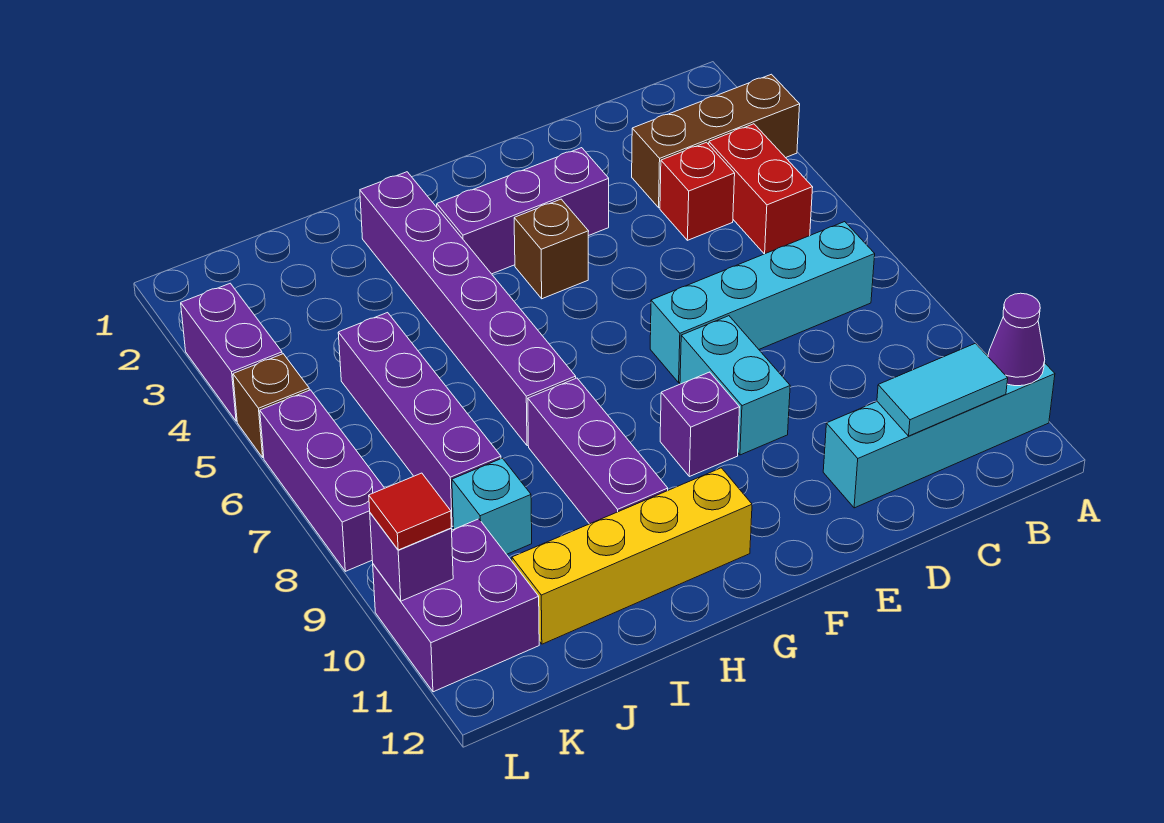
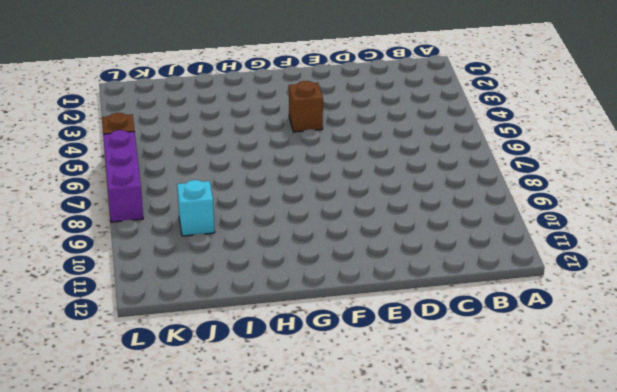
none -> brown 1x3 brick [632,74,800,208]
none -> cyan 1x4 brick [823,354,1055,508]
none -> red 1x2 brick [709,124,813,254]

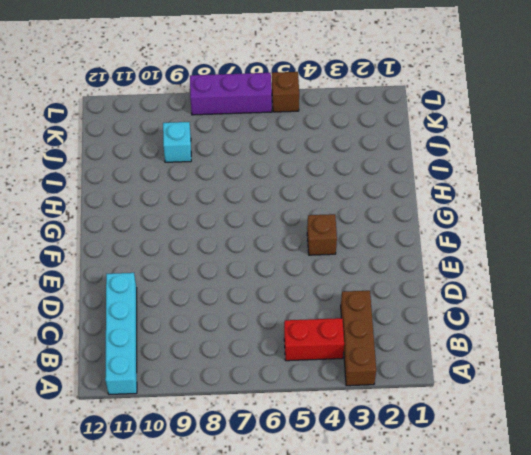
none -> cyan 1x4 brick [650,222,875,383]
none -> red 1x1 brick [660,142,735,240]
none -> purple 1x3 brick [437,148,609,274]

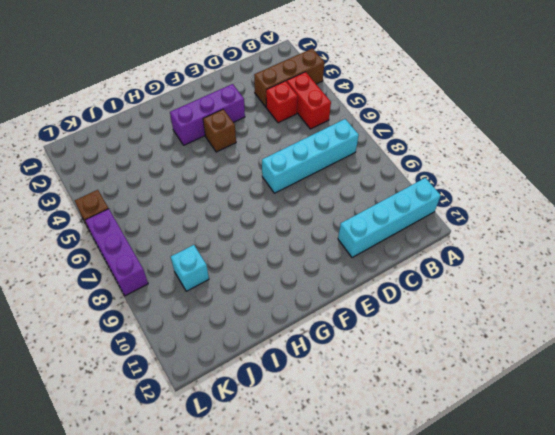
none -> cyan 1x2 brick [680,316,790,455]
none -> purple 1x1 brick [660,372,740,477]
none -> yellow 1x4 brick [512,468,752,644]

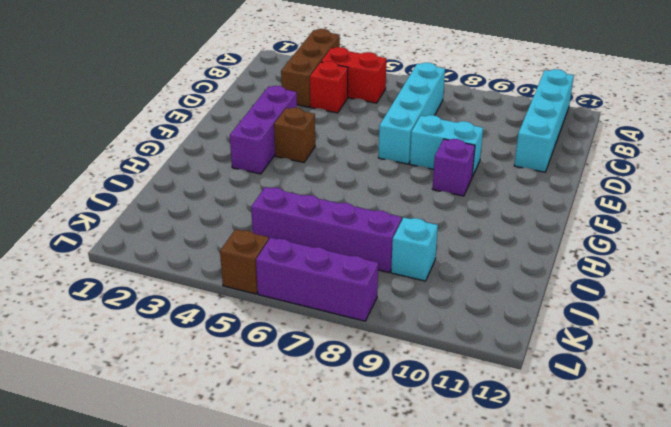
none -> yellow 1x4 brick [512,468,752,644]
none -> purple 1x6 brick [360,172,576,446]
none -> purple 1x3 brick [528,378,668,524]

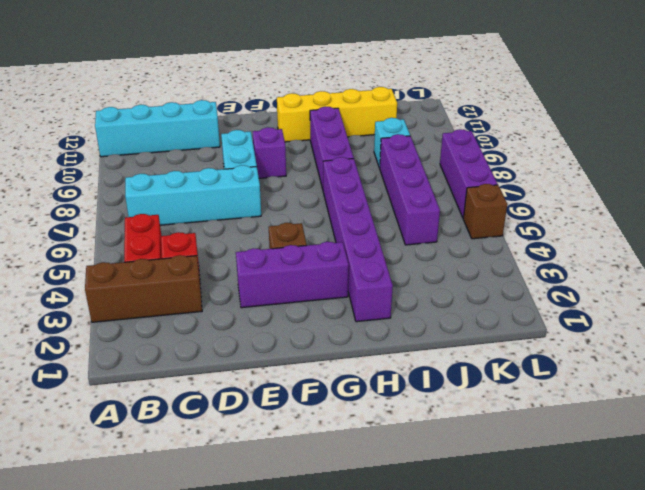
none -> purple 2x2 brick [373,519,539,692]
none -> purple 1x2 brick [181,283,282,421]
none -> purple 1x1 cone [988,293,1045,386]

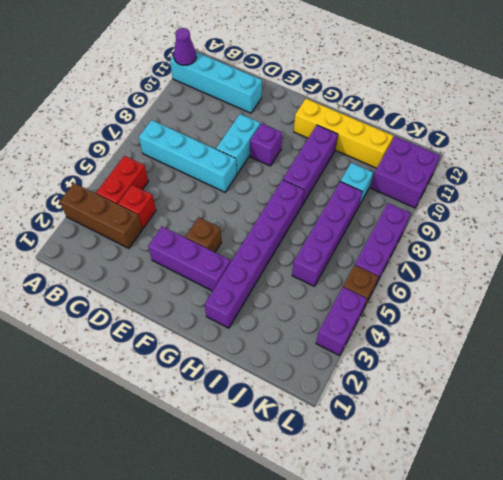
none -> cyan 1x2 tile [877,343,1008,436]
none -> purple 1x1 brick [370,513,453,601]
none -> red 1x1 tile [369,473,451,550]

